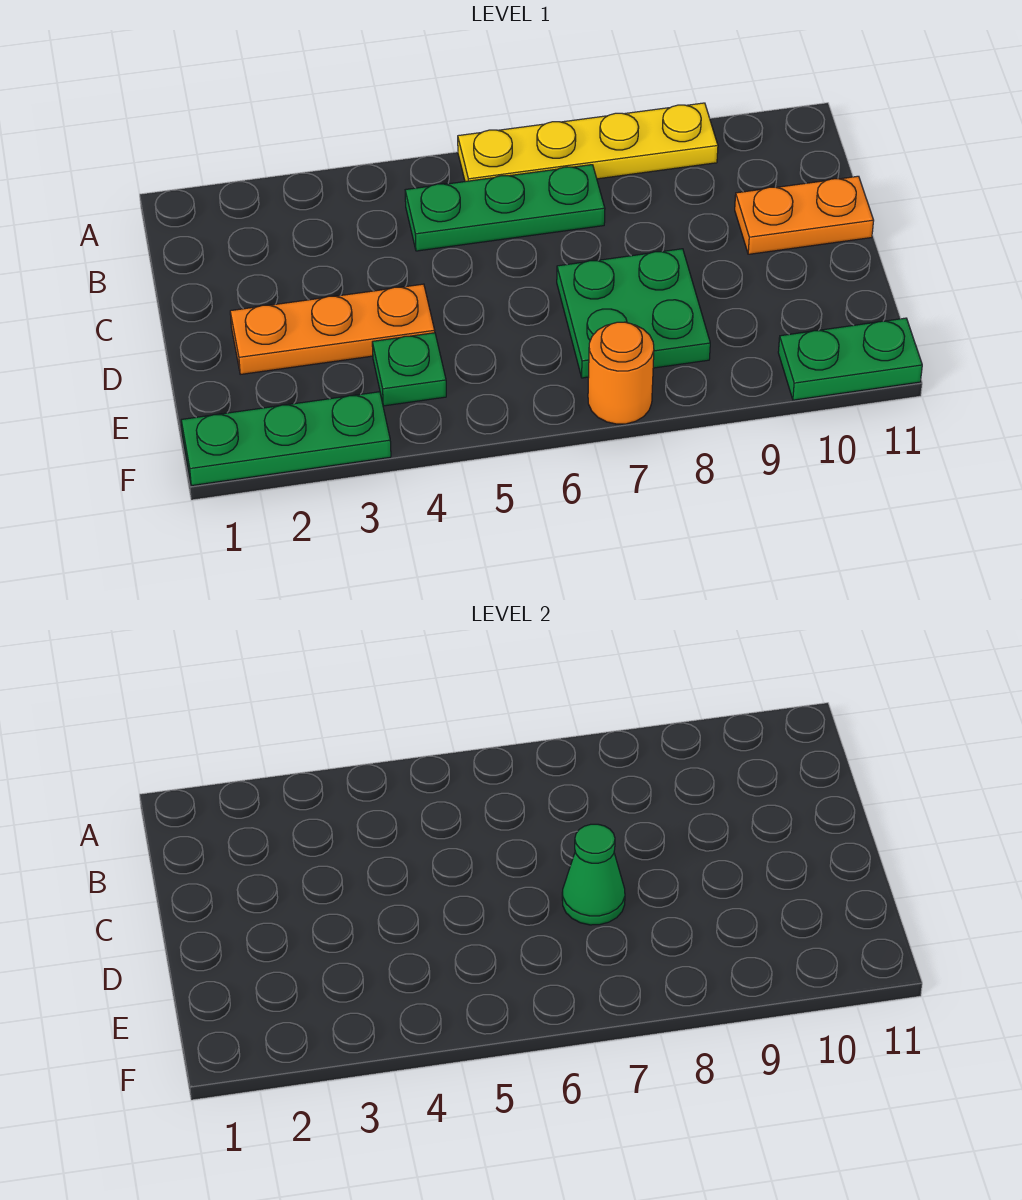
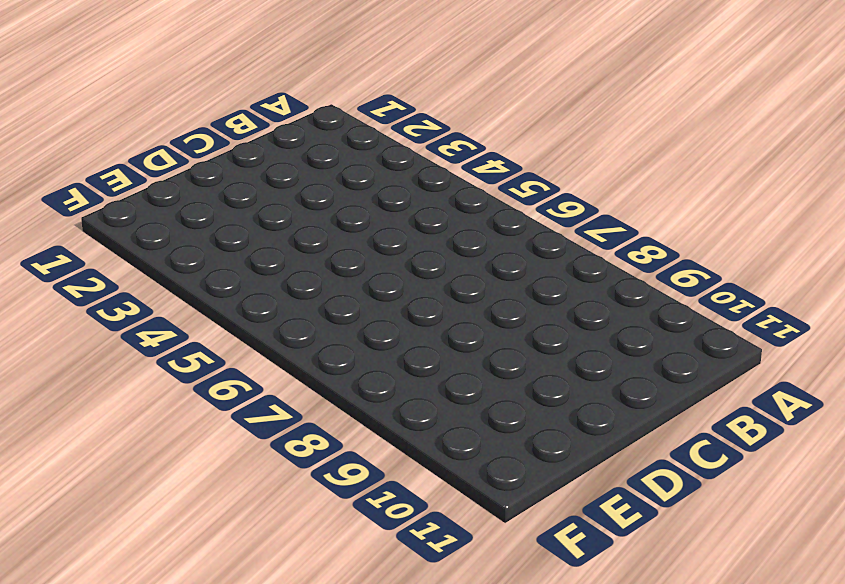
none -> yellow 1x4 plate [458,103,718,182]
none -> green 1x3 plate [405,165,605,251]

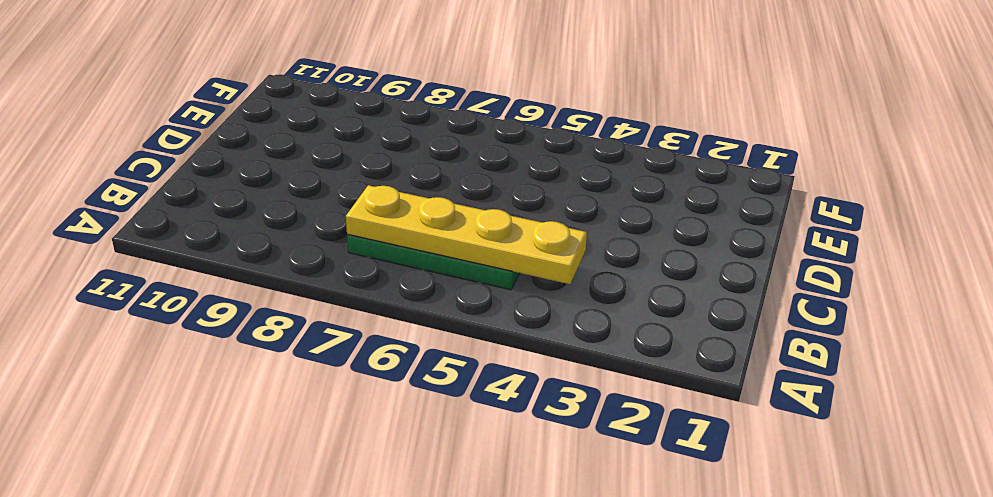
yellow 1x4 plate [346,185,587,284] -> yellow 1x4 plate moved to [458,103,718,182]
none -> orange 1x2 plate [735,176,874,254]
none -> orange 1x3 plate [230,284,435,374]

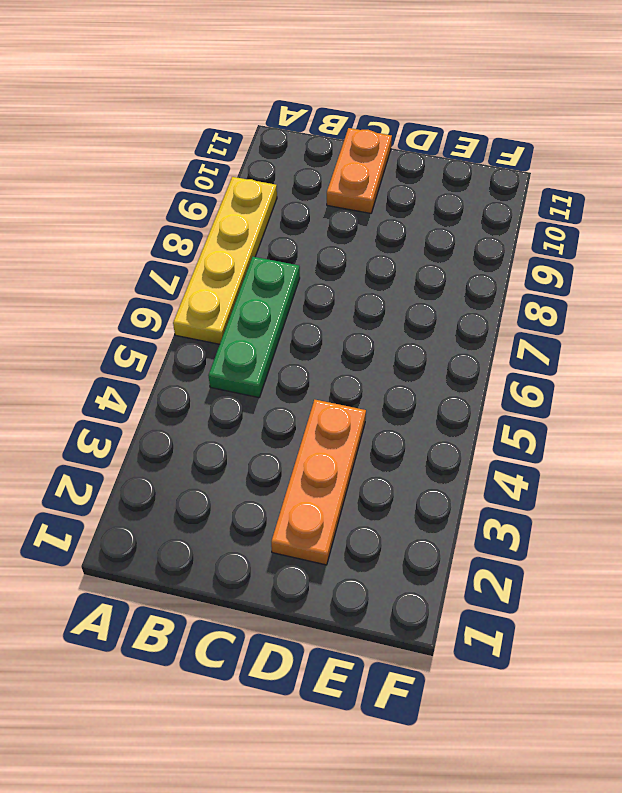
none -> green 2x2 plate [557,249,710,378]
none -> green 1x1 plate [372,333,446,406]

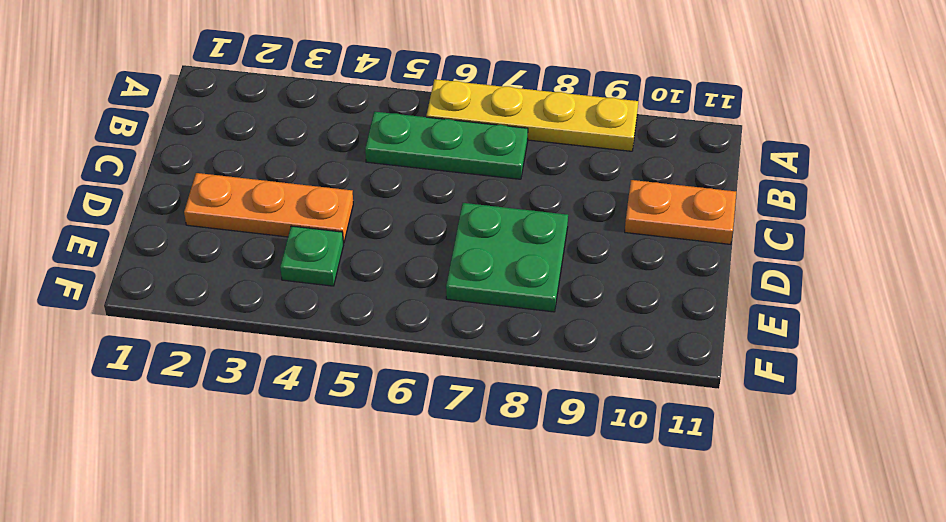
none -> green 1x3 plate [181,392,391,485]
none -> orange 1x1 round brick [588,322,654,424]

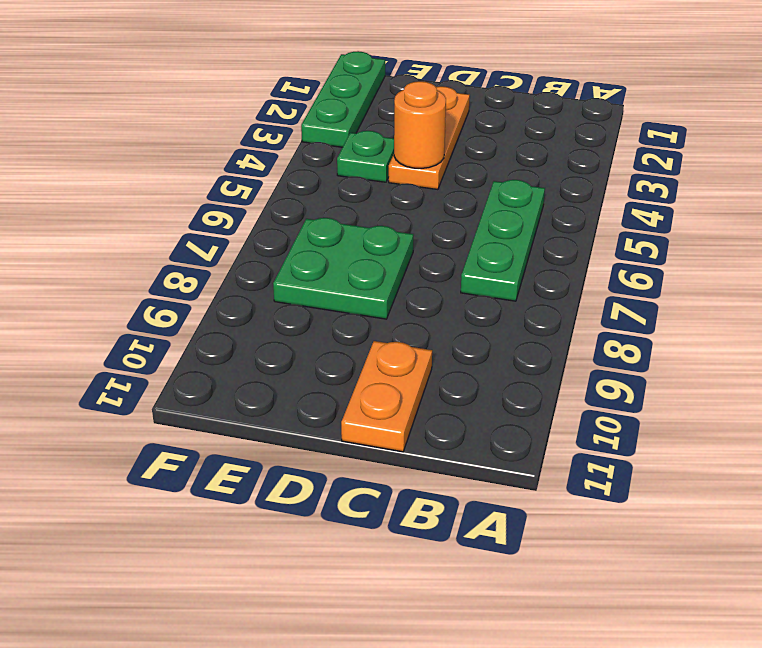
orange 1x1 round brick [394,81,446,169] -> orange 1x1 round brick moved to [588,322,654,424]
none -> yellow 1x4 plate [458,103,718,182]
none -> green 1x2 plate [778,318,922,400]

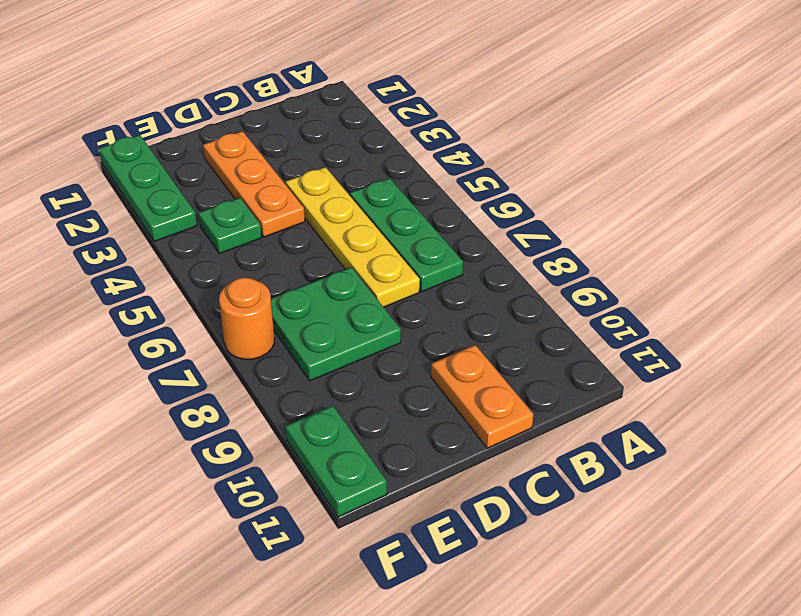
yellow 1x4 plate [286,167,420,307] -> yellow 1x4 plate moved to [458,103,718,182]
none -> green 1x1 cone [562,824,625,925]

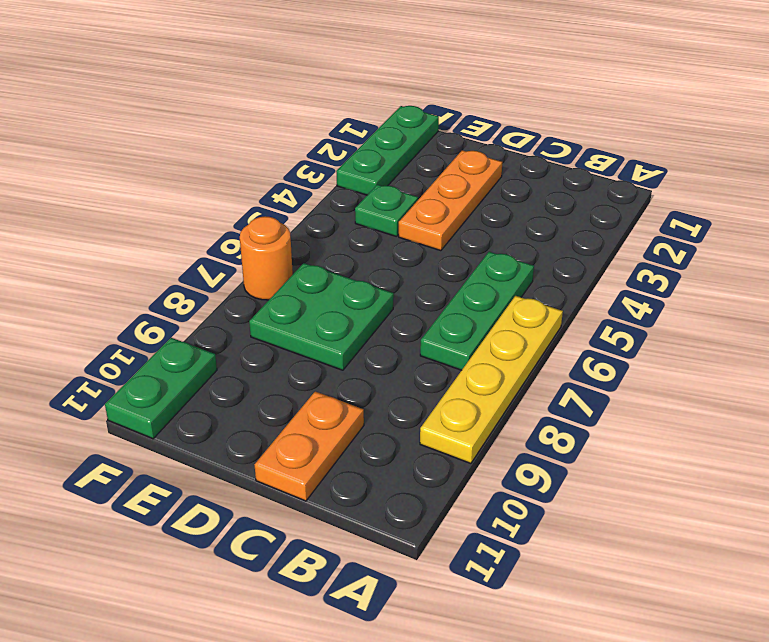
none -> green 1x1 cone [562,824,625,925]

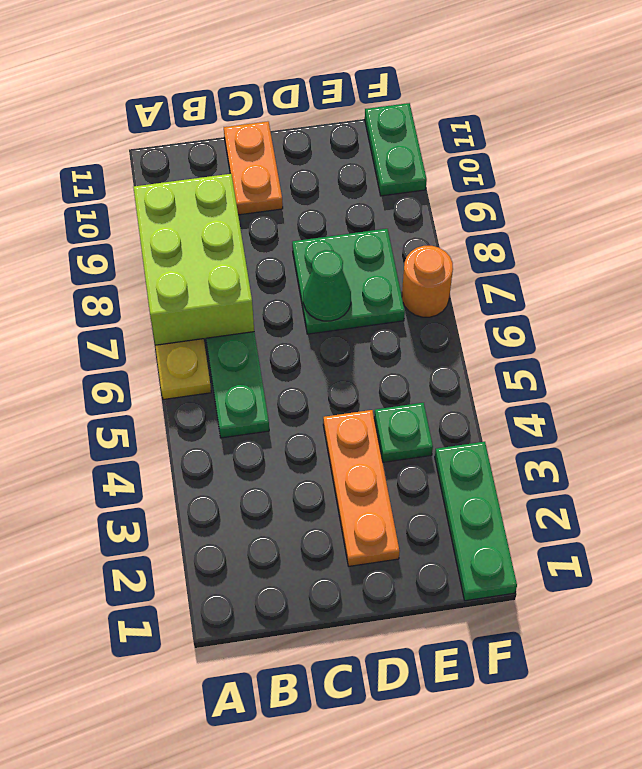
lime 2x3 brick [133,174,254,345] -> none

